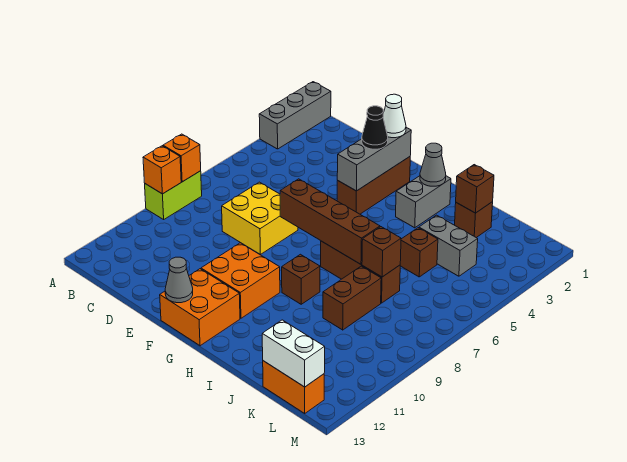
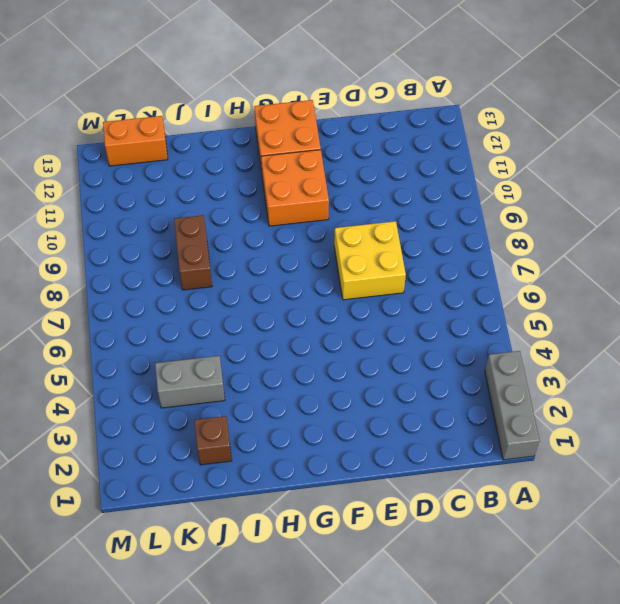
none -> lime 1x2 brick [145,171,202,219]
none -> brown 1x3 brick [337,157,410,214]
none -> grey 1x2 brick [396,176,451,228]

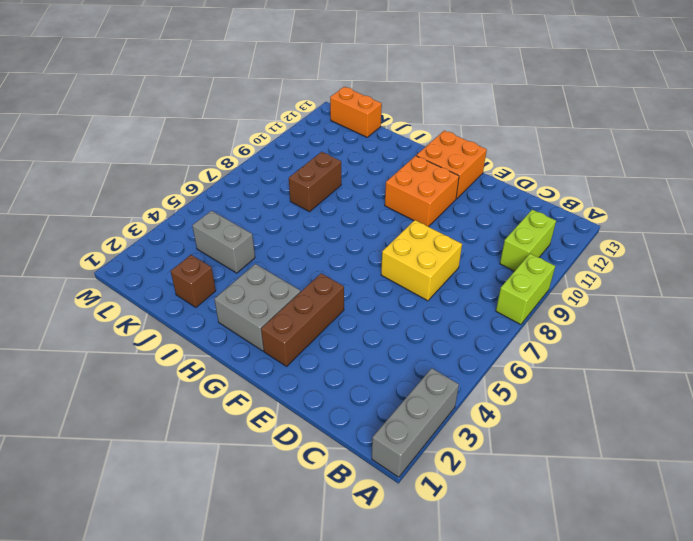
lime 1x2 brick [500,210,556,271] -> none
grey 2x2 brick [214,264,301,351] -> grey 1x2 brick [396,176,451,228]
none -> brown 1x3 brick [321,241,400,303]
none -> brown 1x1 brick [282,254,320,304]
none -> brown 1x1 brick [400,228,438,277]

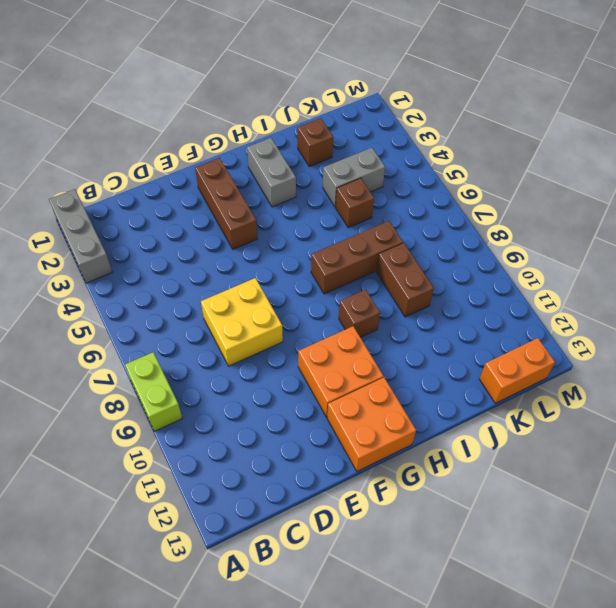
none -> orange 1x1 brick [163,134,201,182]
none -> orange 1x1 brick [143,146,181,194]
none -> grey 1x3 brick [337,127,411,191]

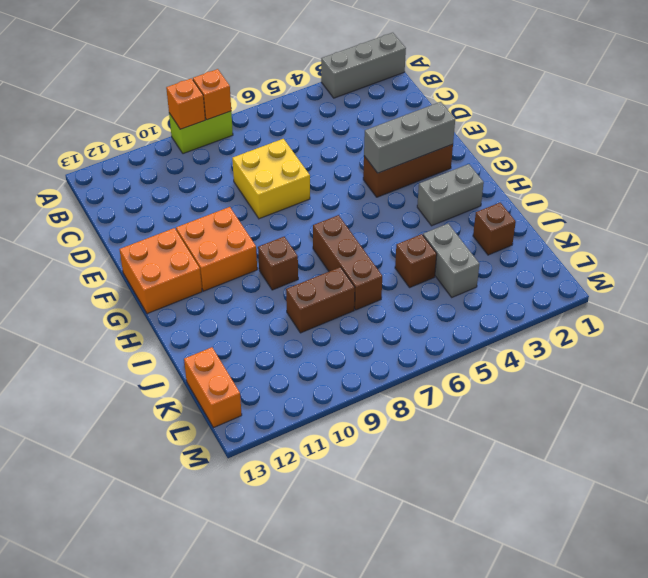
none -> brown 1x4 brick [280,179,380,264]
none -> grey 1x1 cone [165,257,193,303]
none -> grey 1x1 cone [420,143,446,186]

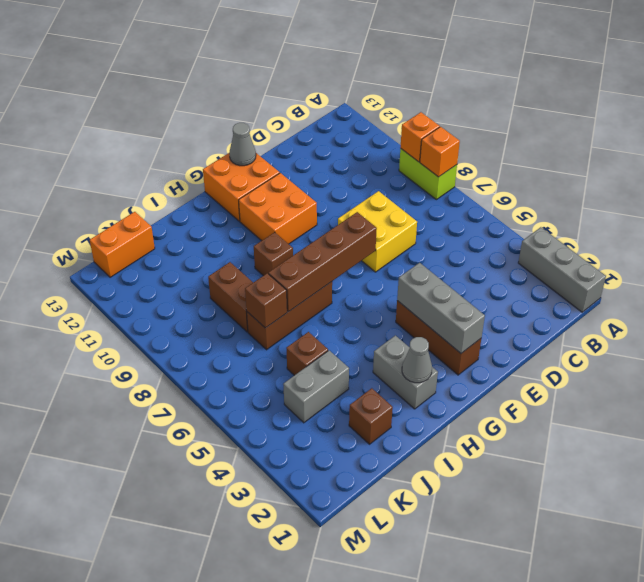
none -> brown 1x1 brick [456,165,494,213]
none -> white 1x2 brick [262,320,325,387]
none -> white 1x1 cone [383,94,406,138]

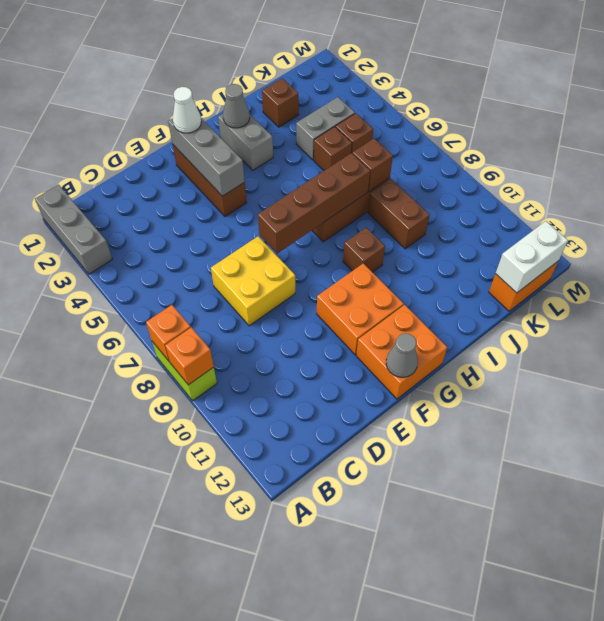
brown 1x1 brick [336,113,373,153] -> brown 1x1 brick moved to [456,165,494,213]
none -> black 1x1 cone [362,106,388,149]

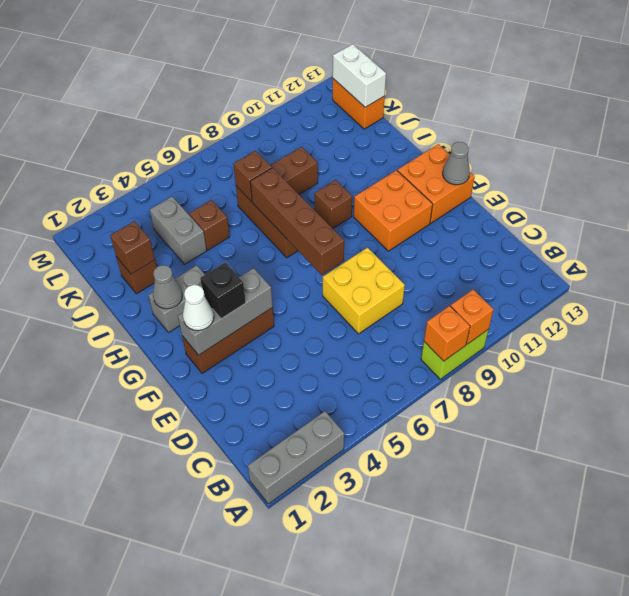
black 1x1 brick [200,262,246,319] -> black 1x1 cone [362,106,388,149]

